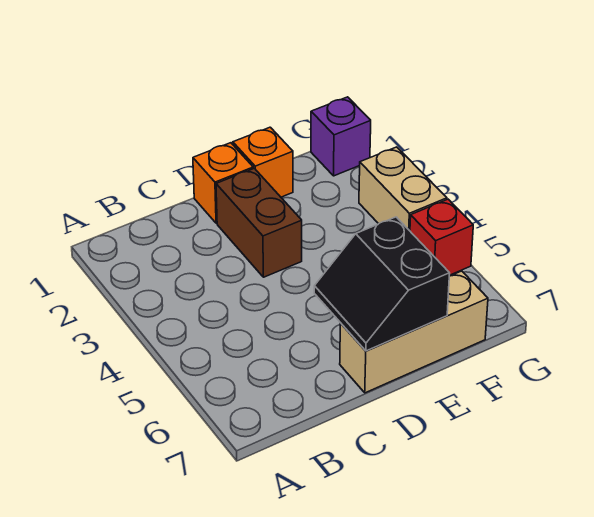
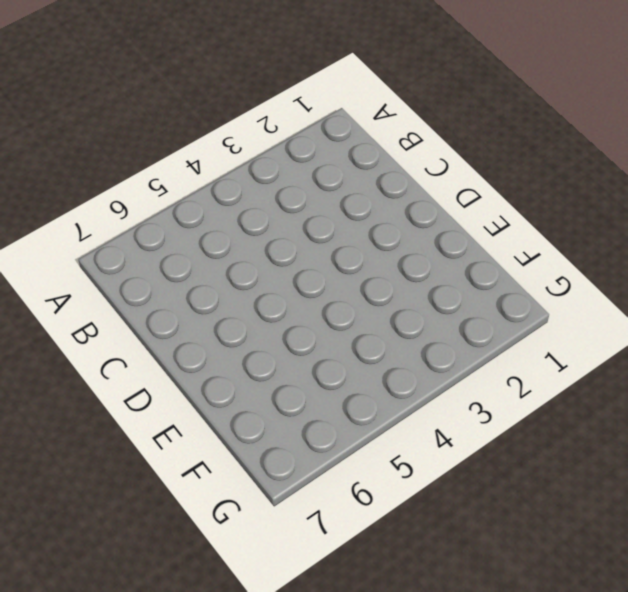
none -> orange 1x1 brick [193,143,253,223]
none -> brown 1x2 brick [216,168,302,277]

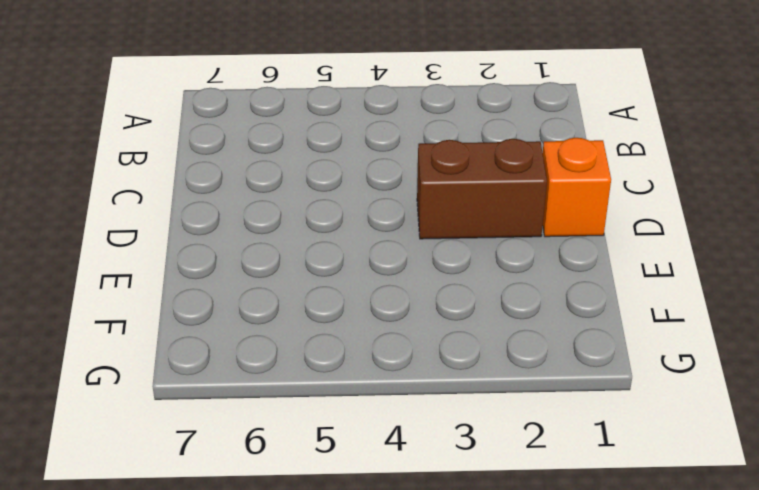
none -> tan 1x3 brick [340,271,488,393]
none -> orange 1x1 brick [233,127,293,197]

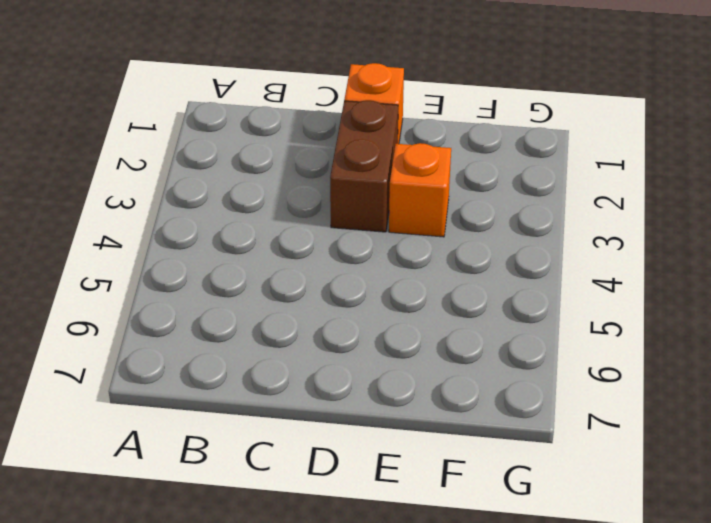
orange 1x1 brick [389,143,451,237] -> orange 1x1 brick moved to [233,127,293,197]
none -> tan 1x3 brick [340,271,488,393]
none -> purple 1x1 brick [311,97,371,176]

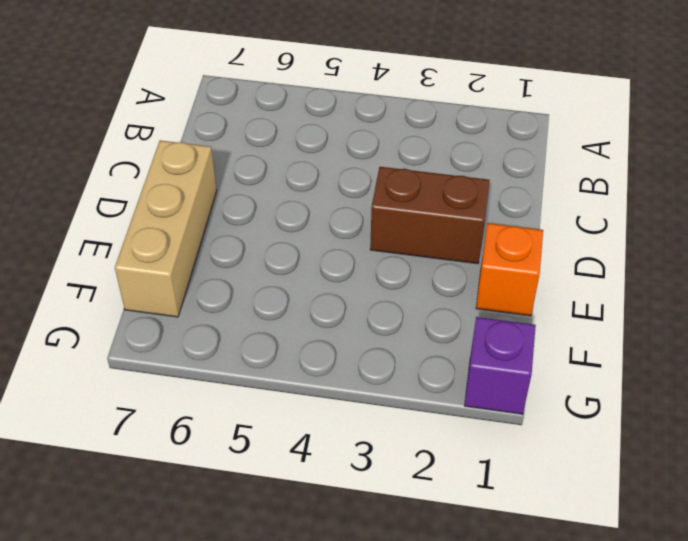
none -> orange 1x1 brick [193,143,253,223]
none -> tan 1x2 brick [359,147,447,231]

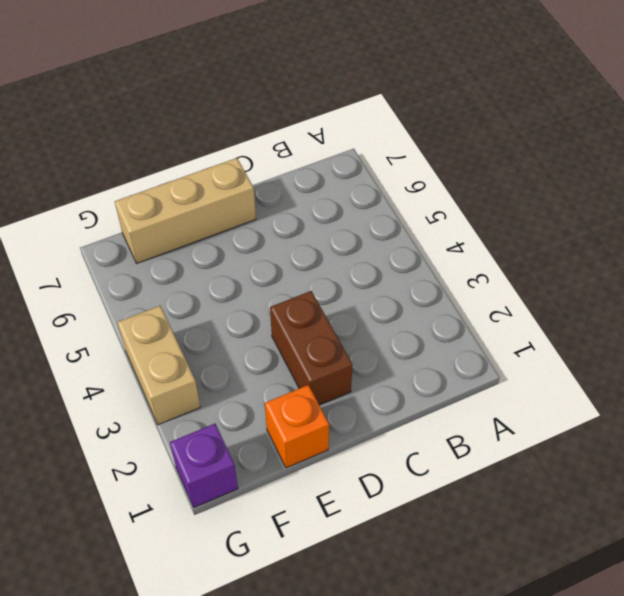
none -> orange 1x1 brick [193,143,253,223]
none -> red 1x1 brick [410,199,473,275]

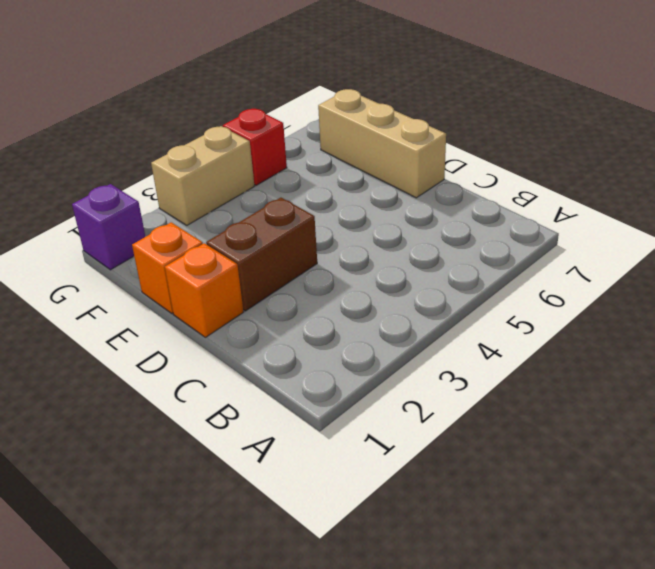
none -> black 2x2 slope [314,217,450,351]

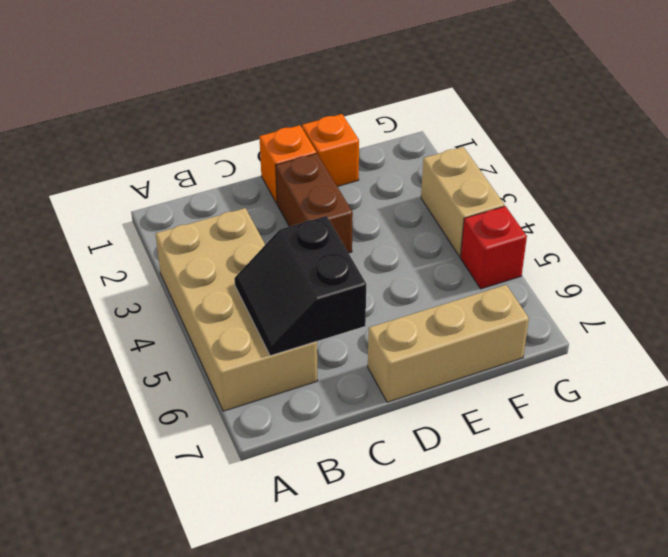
tan 2x4 brick [156,208,318,411] -> none
black 2x2 slope [234,216,366,356] -> black 2x2 slope moved to [314,217,450,351]
none -> purple 1x1 brick [311,97,371,176]

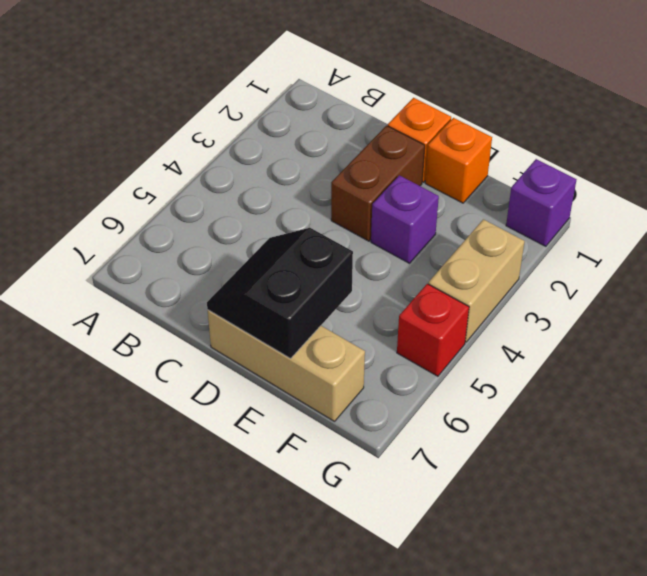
purple 1x1 brick [371,175,439,263] -> none

